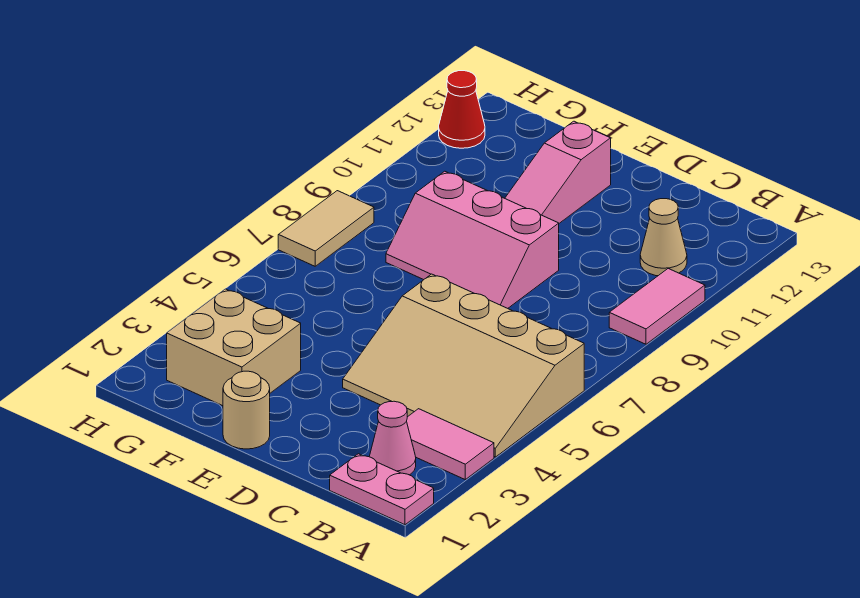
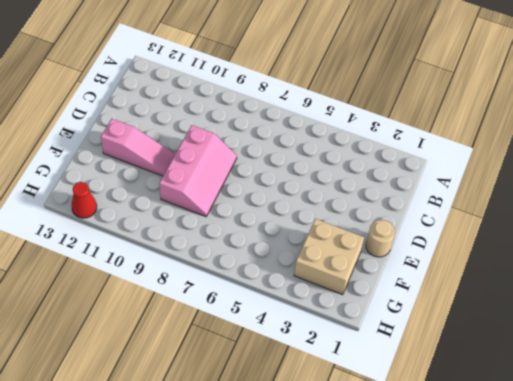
none -> pink 1x2 plate [330,454,434,525]
none -> pink 1x2 tile [407,409,494,479]
none -> tan 3x4 slope [343,274,584,457]

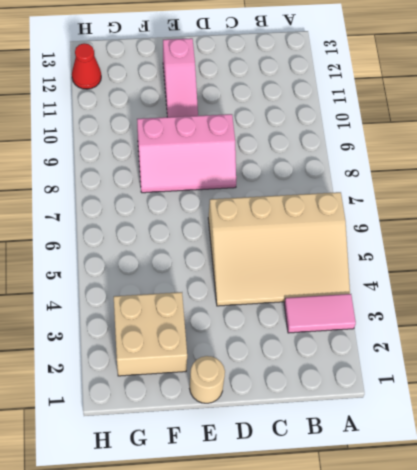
none -> pink 1x2 plate [330,454,434,525]
none -> pink 1x2 tile [609,269,705,344]
none -> pink 1x1 cone [369,401,416,475]

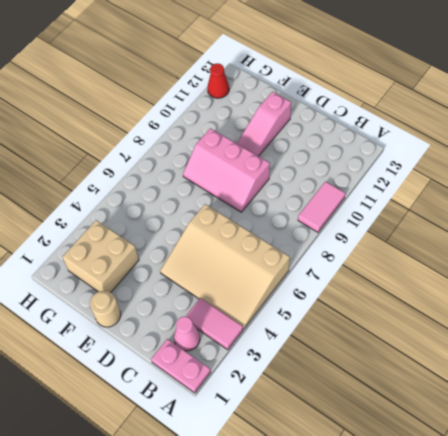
none -> tan 1x1 cone [640,199,687,276]
none -> tan 1x2 tile [278,191,374,266]

